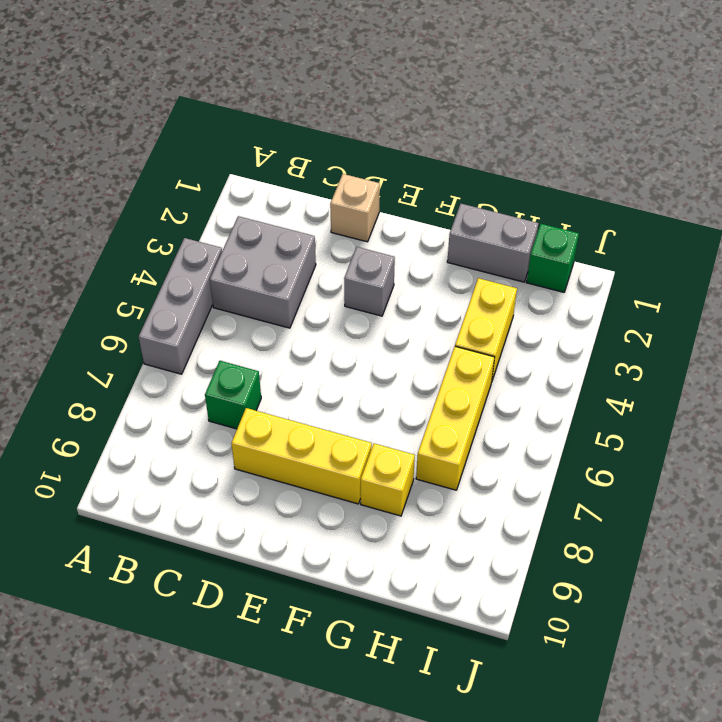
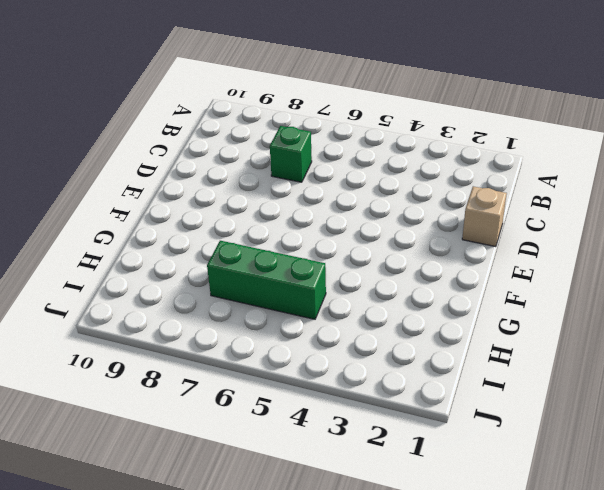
green 1x3 brick [207,241,326,319] -> yellow 1x3 brick [416,346,495,490]
none -> grey 1x3 brick [139,238,222,374]
none -> grey 2x2 brick [210,216,316,328]

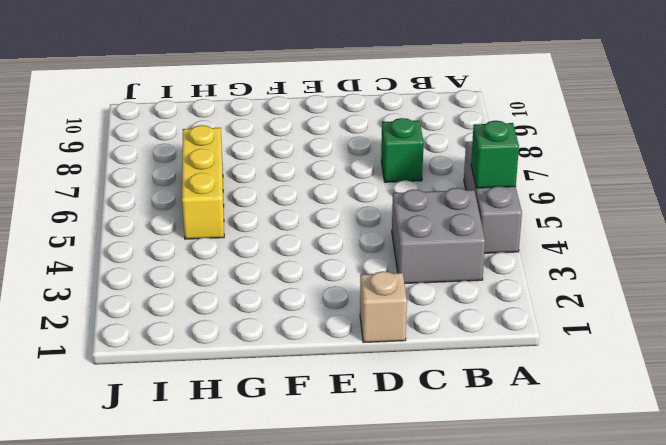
green 1x1 brick [471,121,519,188] -> green 1x1 brick moved to [526,224,579,292]
none -> yellow 1x3 brick [231,408,372,504]
none -> grey 1x1 brick [344,247,395,316]

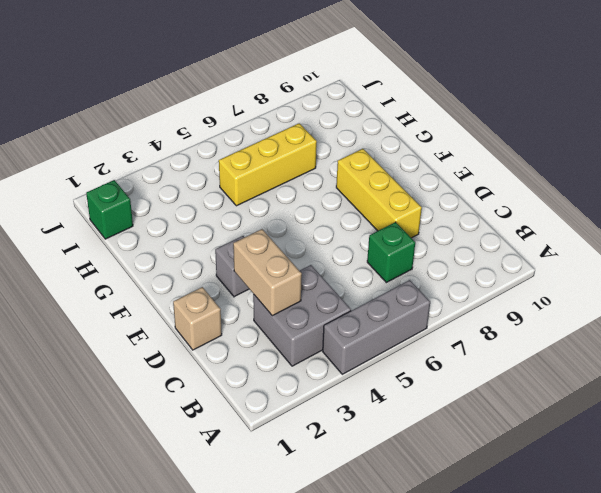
tan 1x2 brick [233,229,302,316] -> none
none -> grey 1x2 brick [447,204,538,282]
none -> yellow 1x1 brick [361,443,415,516]

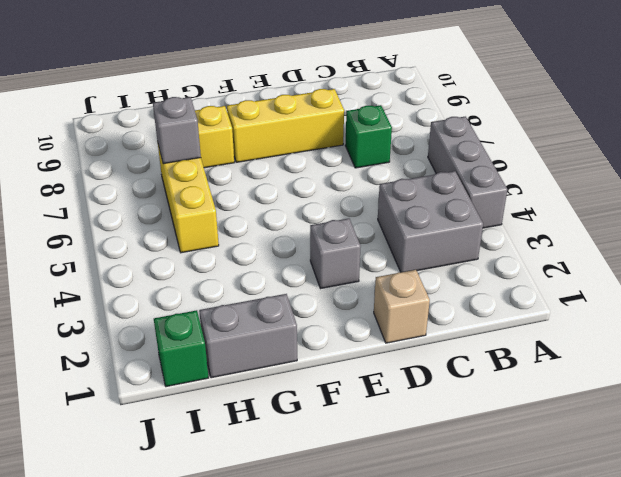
grey 1x1 brick [153,97,201,164] -> none
none -> yellow 1x2 brick [455,278,517,380]

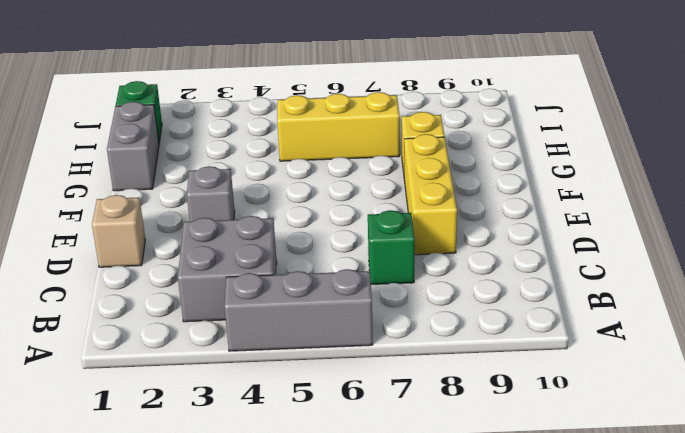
none -> yellow 1x2 brick [455,278,517,380]

